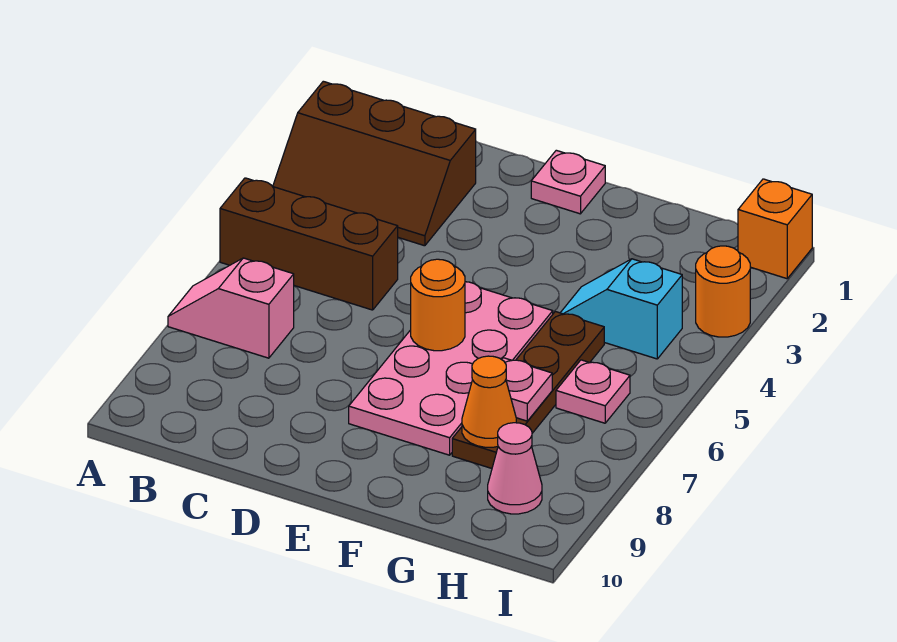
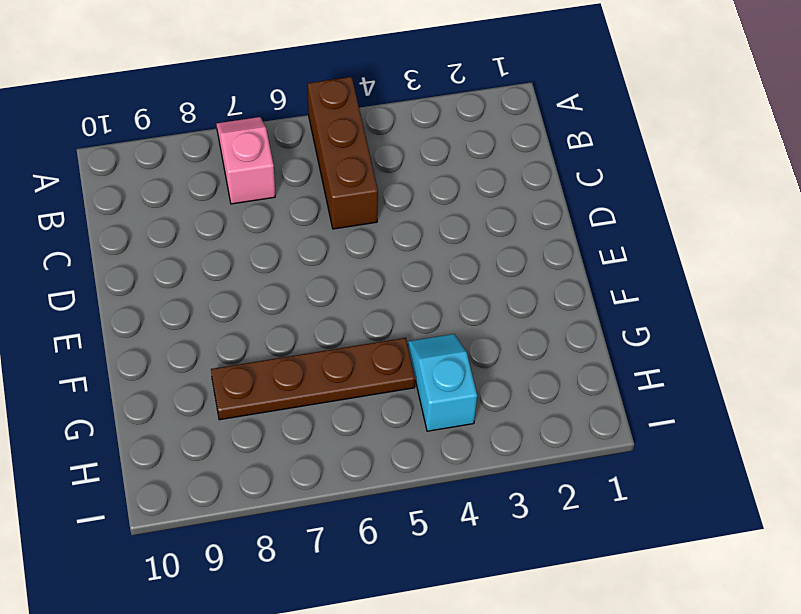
none -> brown 2x3 slope [273,81,476,246]
none -> pink 1x1 plate [531,150,605,214]
none -> pink 2x4 plate [349,282,553,455]

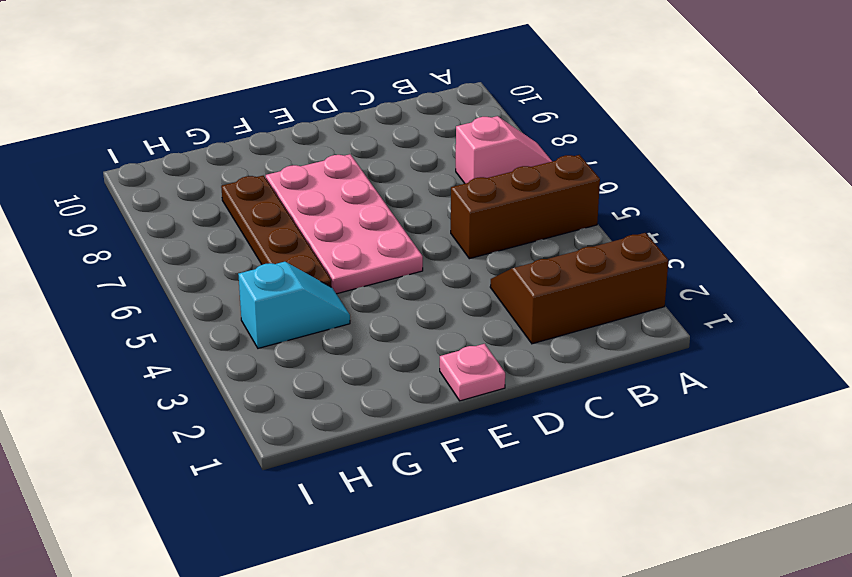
none -> pink 1x1 plate [556,360,630,423]
none -> pink 1x1 cone [488,423,542,514]
none -> orange 1x1 brick [738,179,812,279]

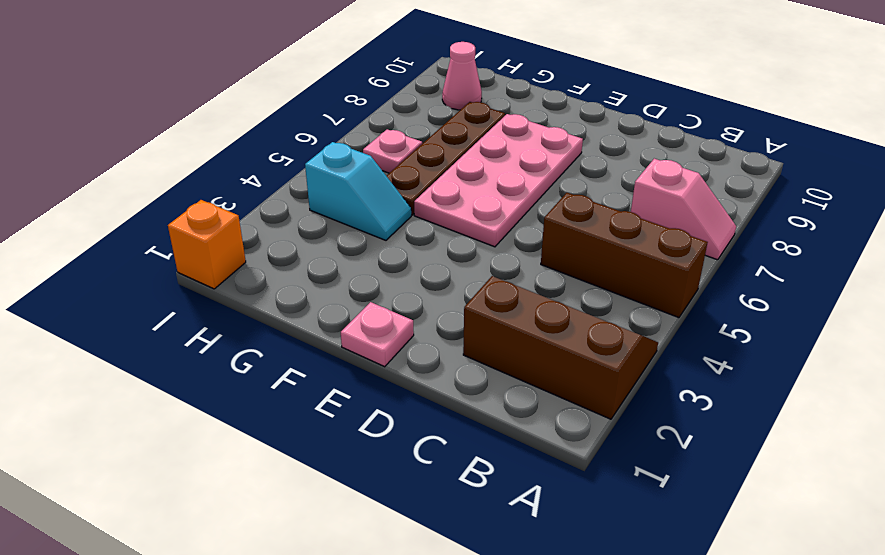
none -> orange 1x1 round brick [696,246,750,337]
none -> orange 1x1 round brick [411,259,465,351]
none -> pink 1x1 plate [502,358,552,421]

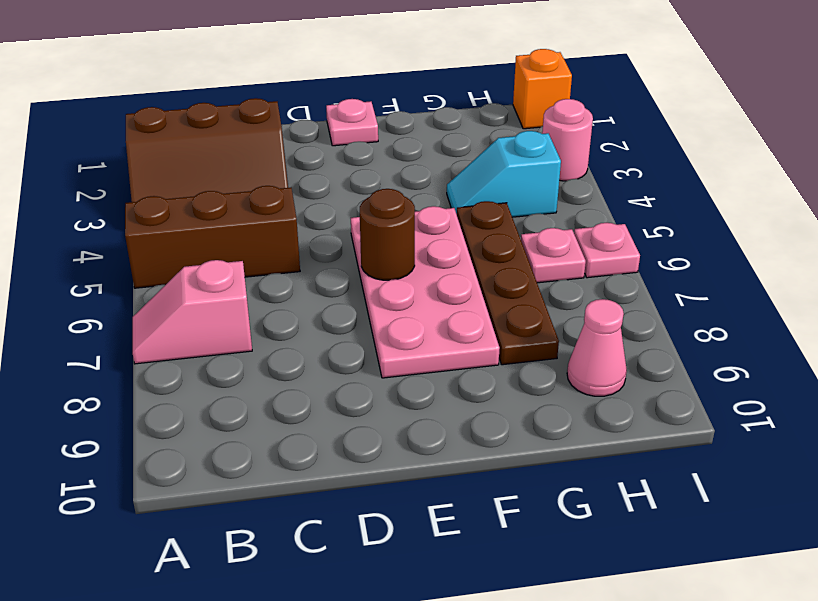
brown 1x1 round brick [360,189,415,280] -> orange 1x1 round brick [411,259,465,351]
pink 1x1 round brick [542,99,593,181] -> orange 1x1 round brick [696,246,750,337]
pink 1x1 plate [574,223,640,278] -> pink 1x1 plate moved to [502,358,552,421]
none -> orange 1x1 cone [462,356,516,447]

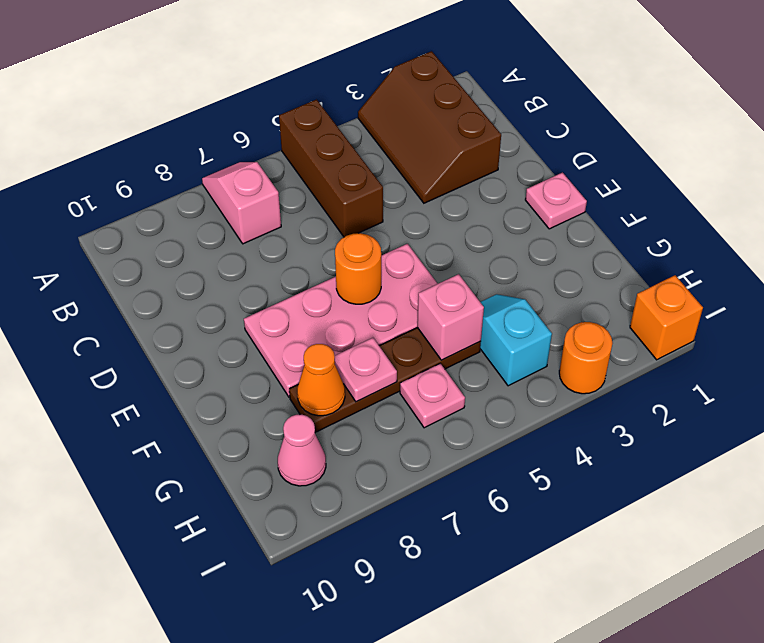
pink 1x1 brick [417,274,484,360] -> none

